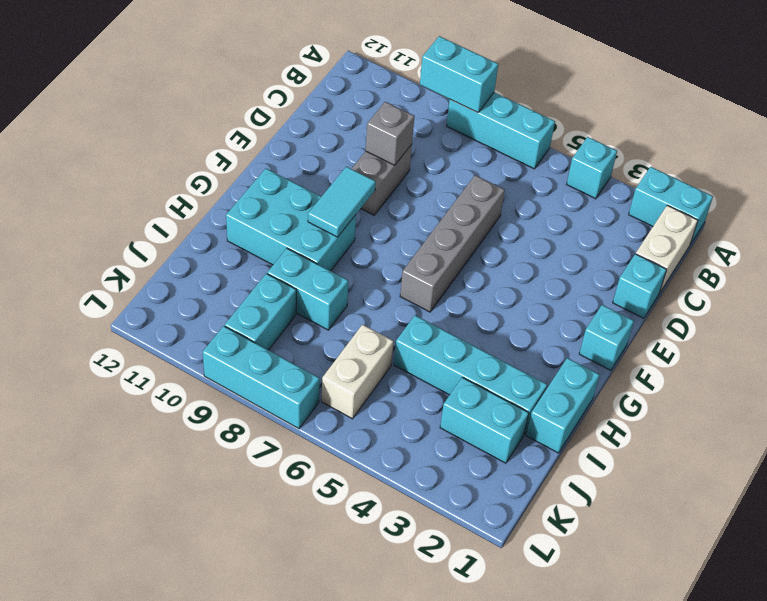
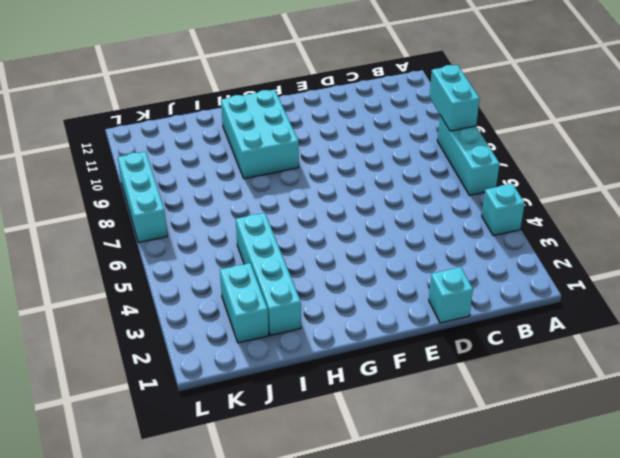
none -> cyan 1x2 brick [629,167,713,243]
none -> white 1x2 brick [636,205,698,292]
none -> grey 1x4 brick [400,175,505,312]

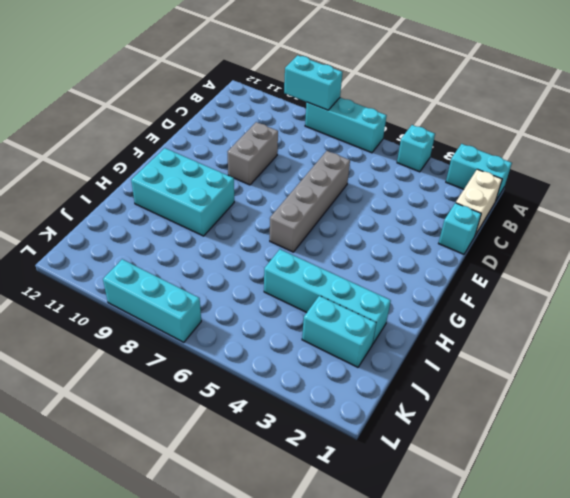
none -> cyan 1x1 brick [579,305,634,370]
none -> cyan 1x2 brick [526,358,599,453]
none -> cyan 1x2 brick [267,249,348,330]

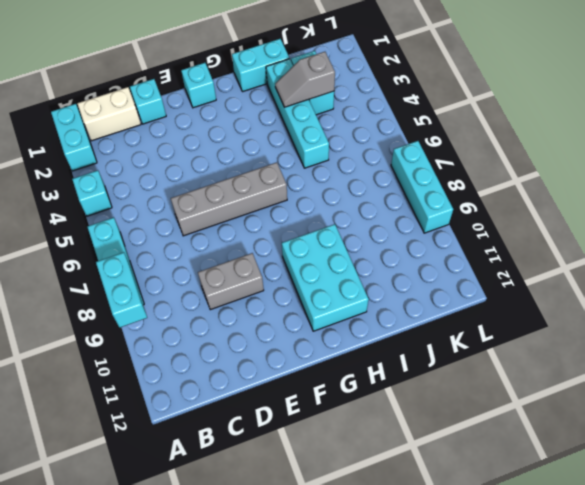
grey 1x2 slope [275,52,335,107] -> none
none -> cyan 1x2 brick [267,249,348,330]
none -> white 1x2 brick [322,325,394,419]
none -> cyan 1x2 brick [225,274,296,350]

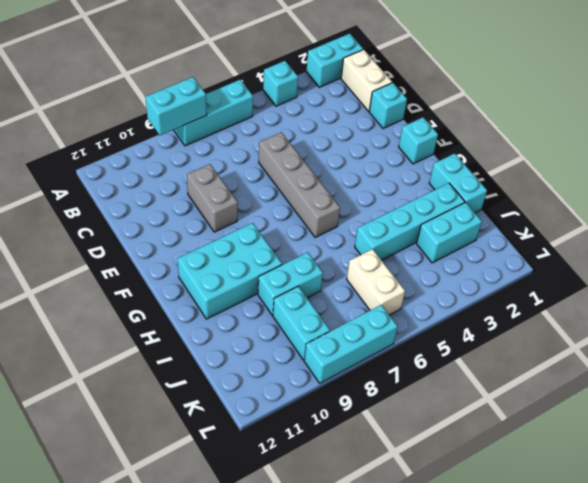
none -> grey 1x1 brick [366,102,415,165]
none -> cyan 1x2 tile [308,167,376,237]

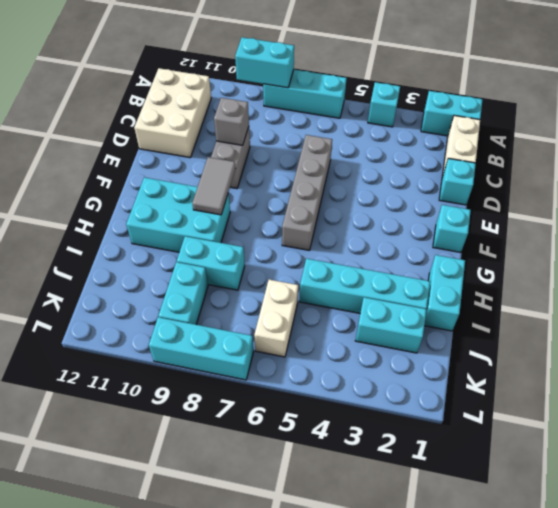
white 2x3 brick [134,68,211,158] -> none
grey 1x2 tile [192,157,236,215] -> cyan 1x2 tile [308,167,376,237]

